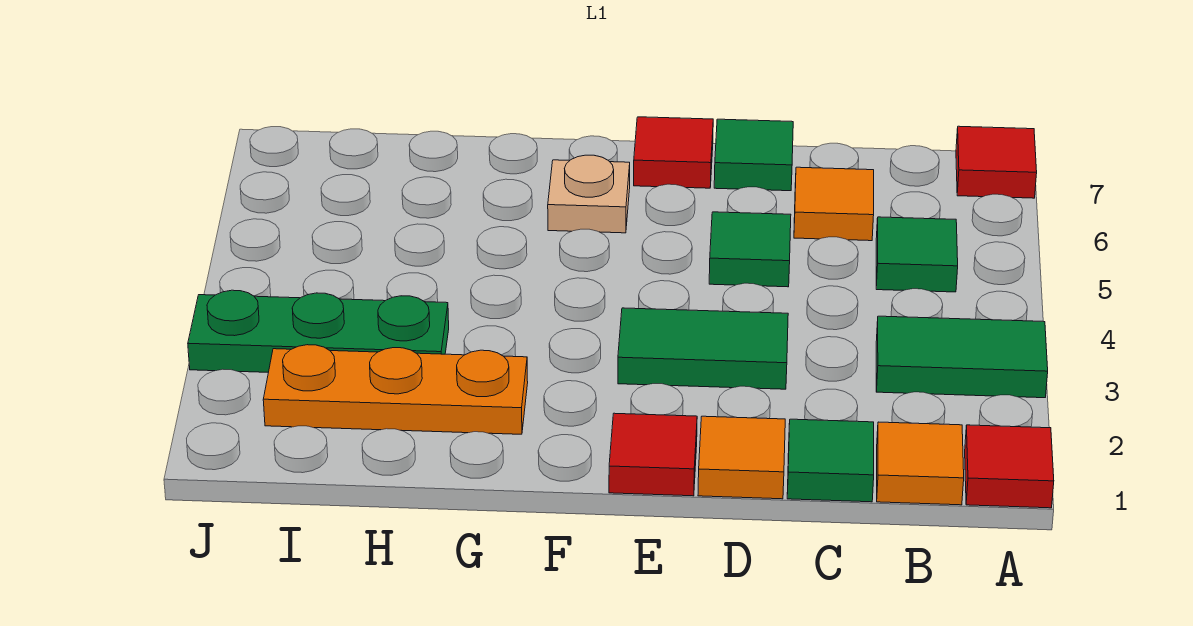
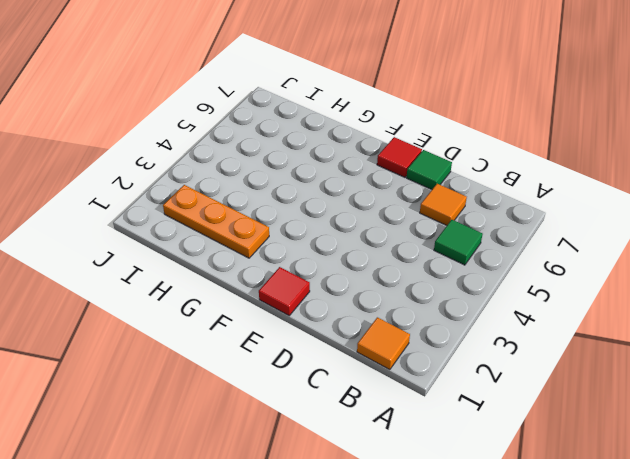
none -> red 1x1 tile [965,425,1054,508]
none -> green 1x2 tile [876,316,1048,398]
none -> red 1x1 tile [956,126,1037,198]

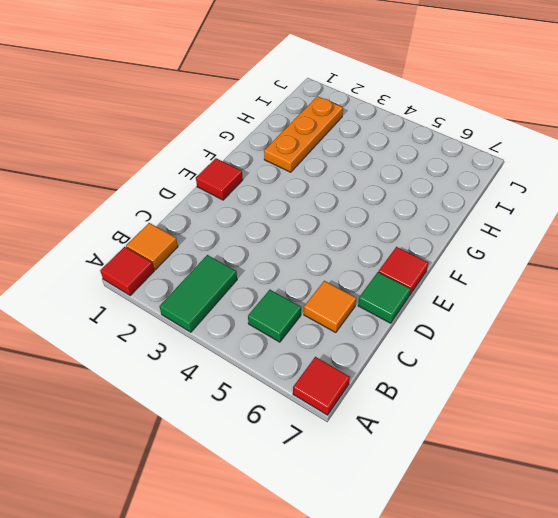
none -> green 1x1 tile [787,419,874,502]
none -> orange 1x1 tile [698,416,785,499]
none -> green 1x2 tile [618,308,788,389]

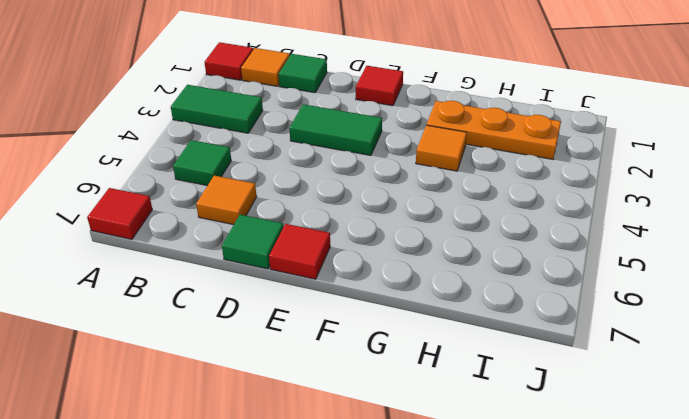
orange 1x1 tile [416,125,467,171] -> orange 1x1 tile moved to [698,416,785,499]
none -> green 1x1 tile [709,212,791,287]
none -> tan 1x1 plate [548,155,630,233]
none -> green 1x3 plate [188,290,449,372]

